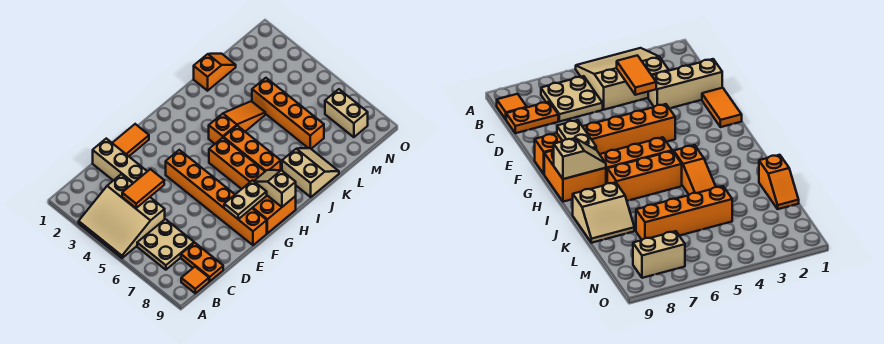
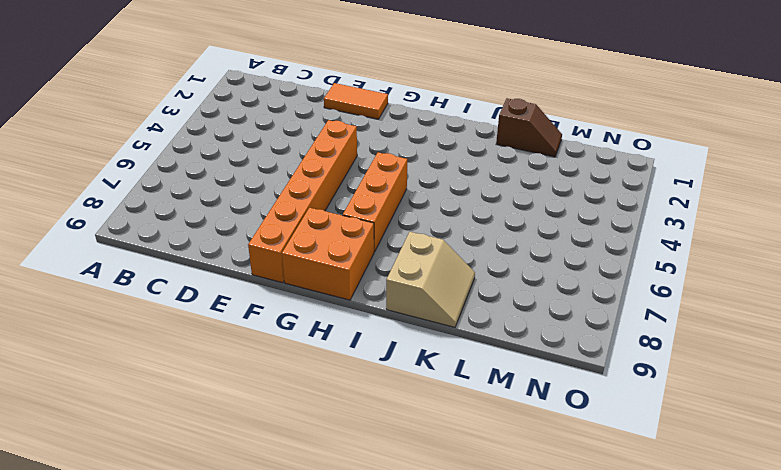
brown 1x2 slope [496,98,562,157] -> orange 1x2 slope [194,54,236,91]
none -> tan 3x3 slope [79,174,165,258]
none -> tan 2x2 plate [137,219,194,270]
none -> orange 1x1 tile [181,267,209,293]

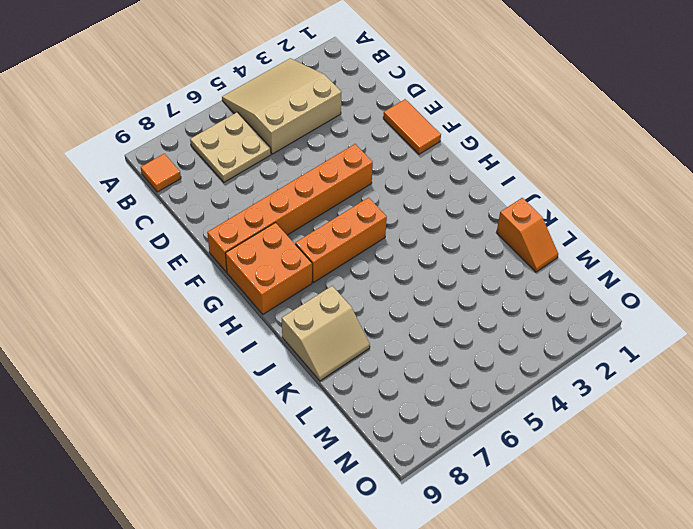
none -> orange 1x2 plate [181,243,223,281]
none -> tan 1x3 brick [93,139,147,183]
none -> orange 1x3 slope [209,101,265,144]

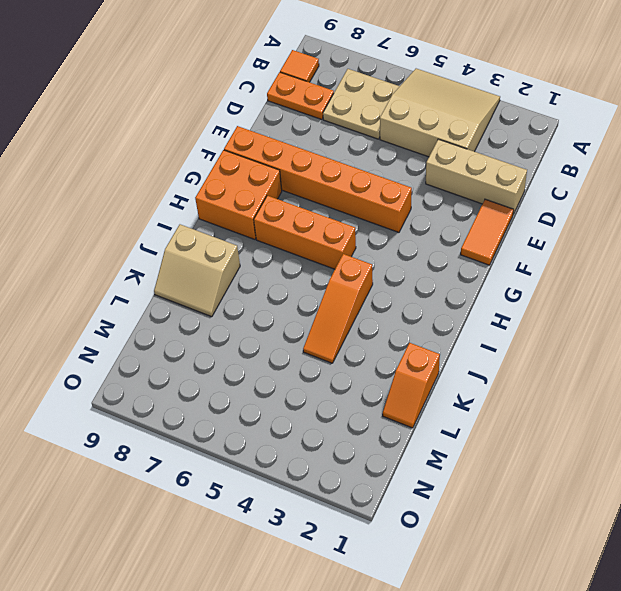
none -> orange 1x3 brick [224,126,281,171]
none -> orange 1x4 brick [252,78,324,149]
none -> tan 1x2 brick [325,89,368,137]

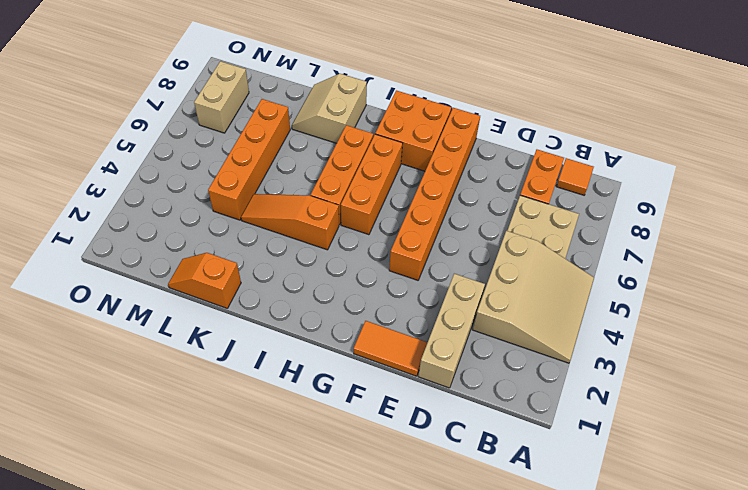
none -> orange 1x2 tile [122,169,164,208]
none -> tan 1x2 plate [224,180,267,219]
none -> tan 1x2 slope [254,170,296,207]

